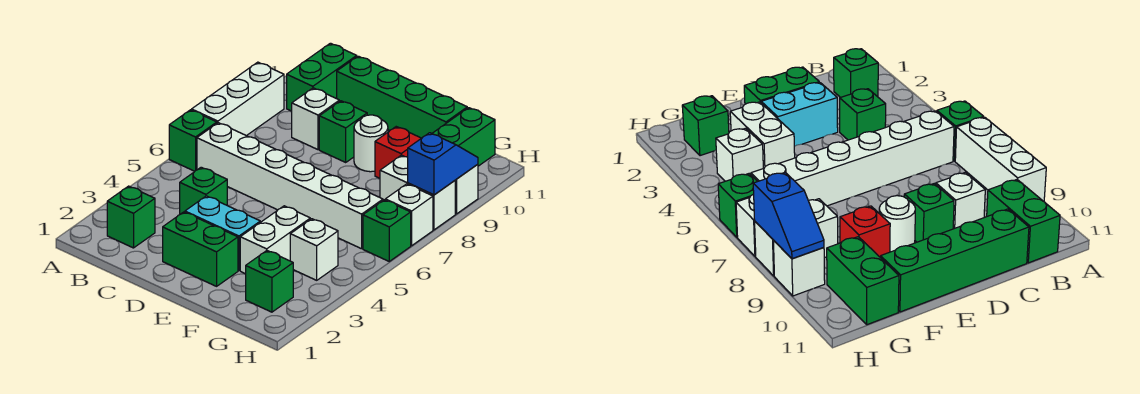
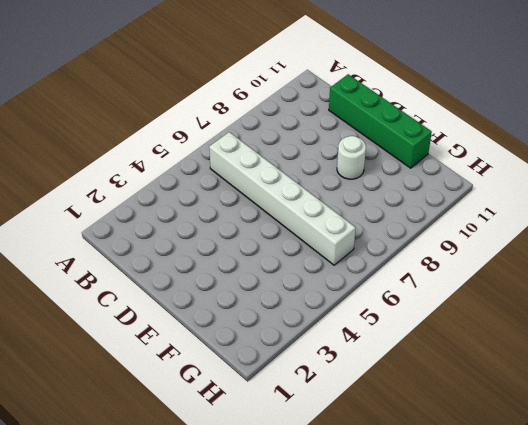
none -> green 1x1 brick [169,110,217,171]
none -> white 1x3 brick [192,62,284,136]
none -> green 1x1 brick [107,186,155,248]

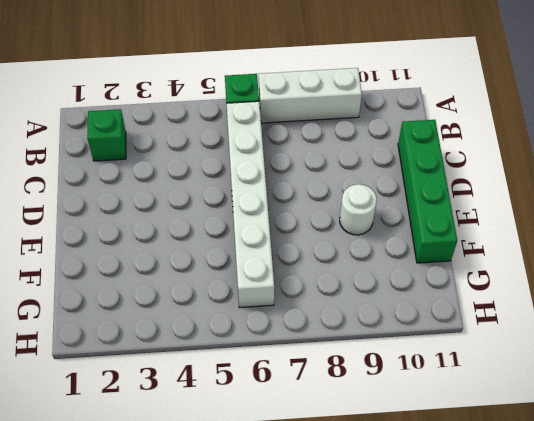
none -> green 1x2 brick [287,43,357,111]
none -> green 1x1 brick [180,167,227,214]
none -> white 1x1 brick [292,88,339,150]

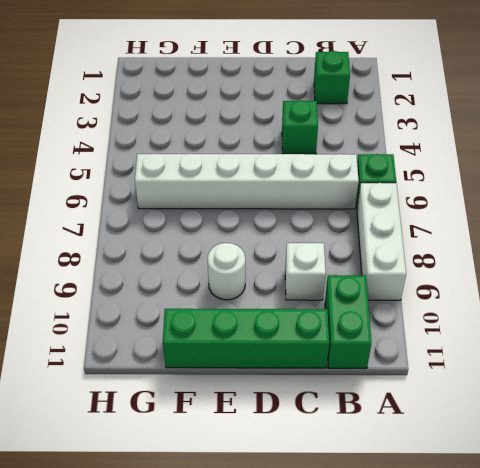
none -> green 1x2 brick [163,212,238,286]
none -> cyan 1x2 brick [185,196,260,271]
none -> green 1x1 brick [319,101,367,162]

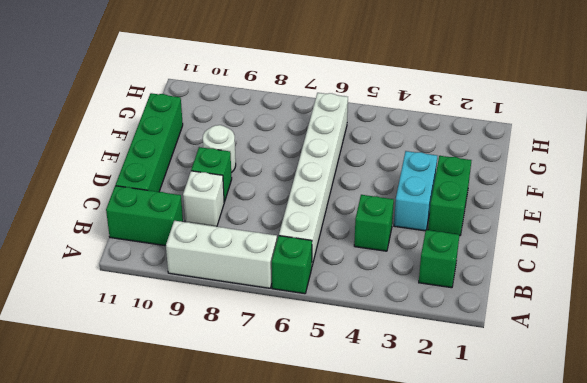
none -> white 1x2 brick [240,206,310,274]
none -> red 1x1 brick [375,127,421,178]
none -> green 1x1 brick [246,251,293,312]

